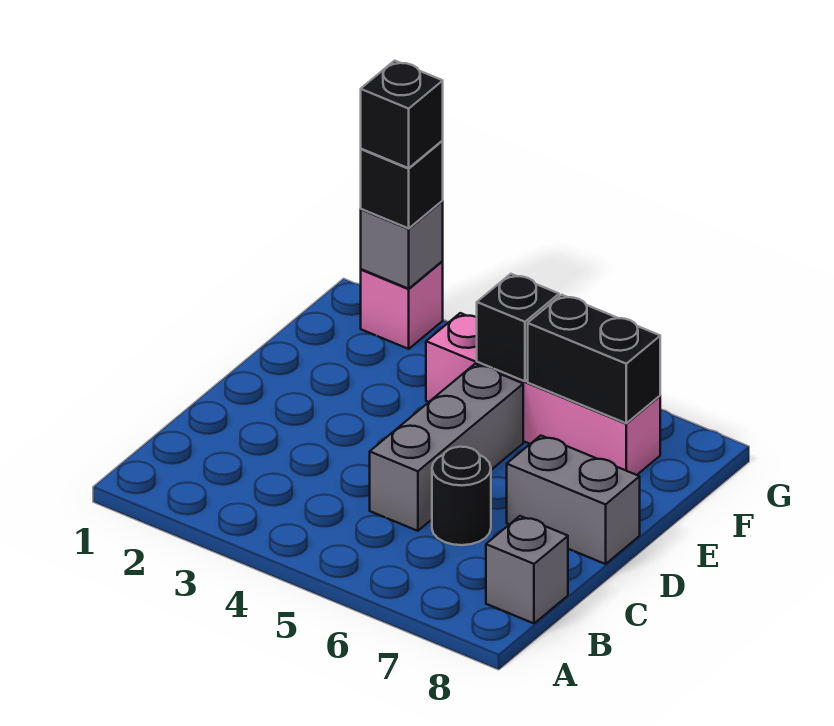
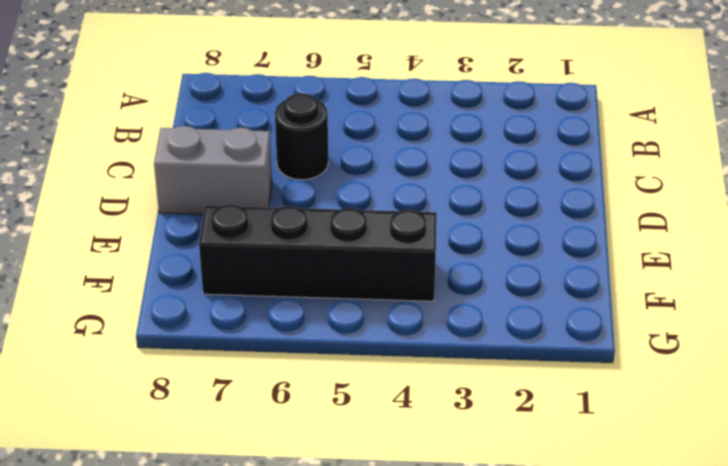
black 1x4 brick [199,204,437,301] -> pink 1x4 brick [426,313,660,475]
none -> grey 1x1 brick [486,516,568,623]
none -> grey 1x3 brick [370,364,523,531]

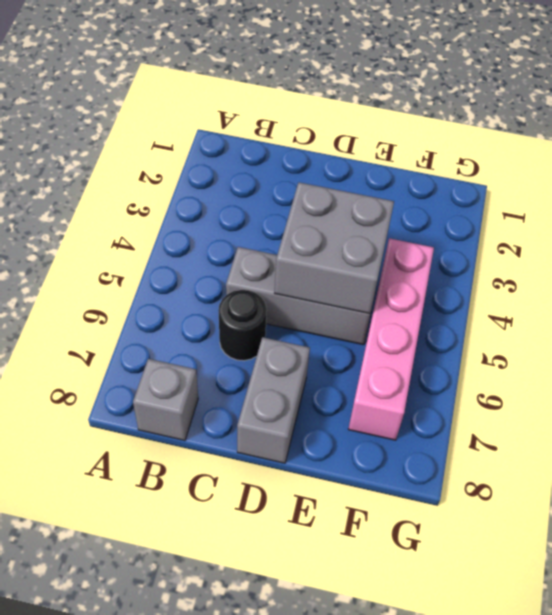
grey 2x2 brick [274,182,394,314] -> none
none -> pink 1x1 brick [361,261,443,349]
none -> black 1x1 brick [477,274,559,381]

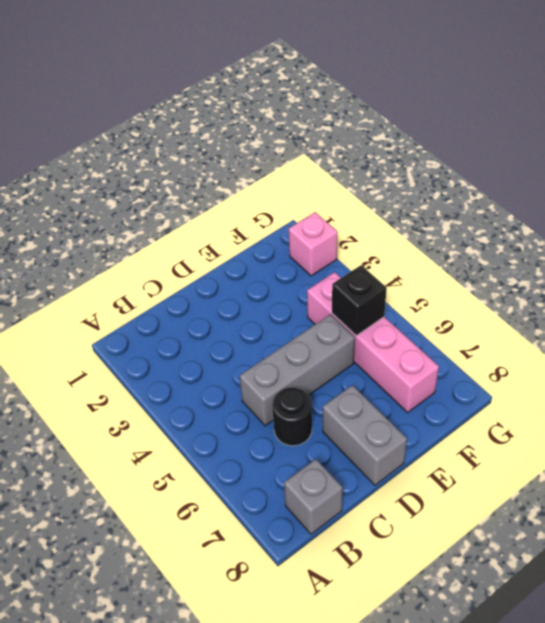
none -> black 1x2 brick [528,295,660,423]
none -> grey 1x1 brick [361,201,443,289]

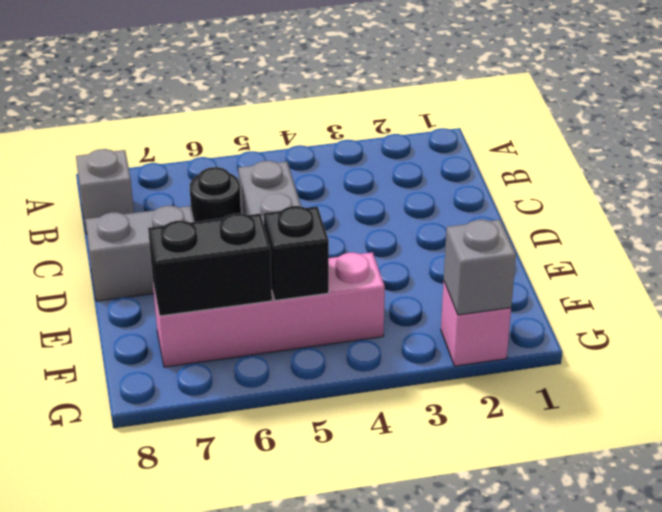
none -> black 1x1 brick [361,141,443,228]
none -> black 1x1 brick [361,61,443,168]

